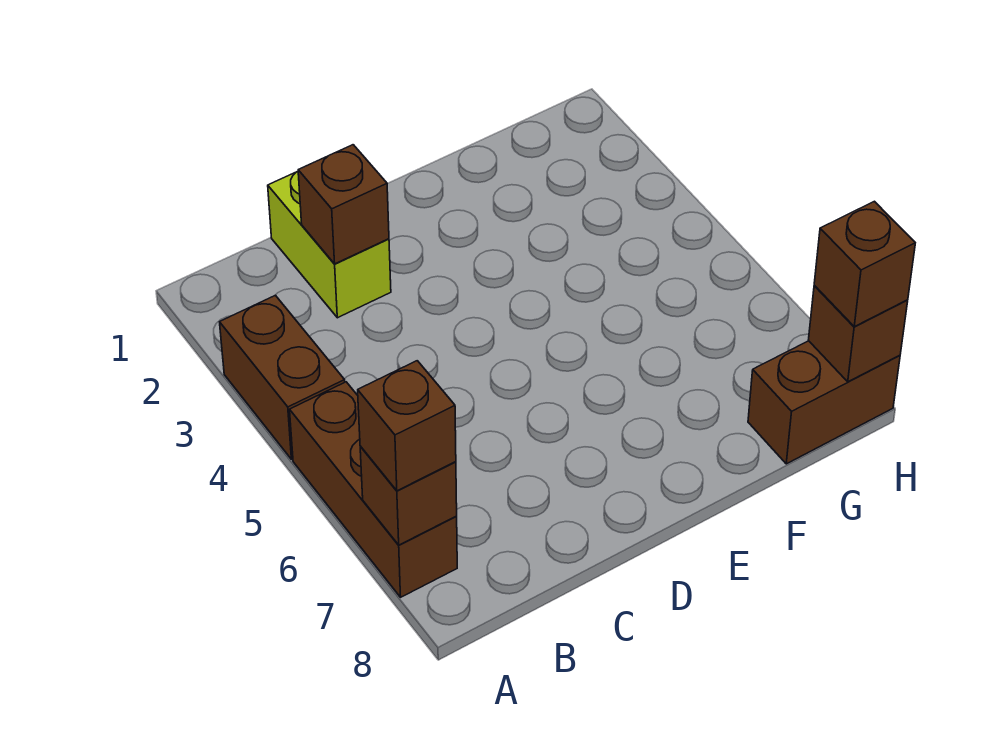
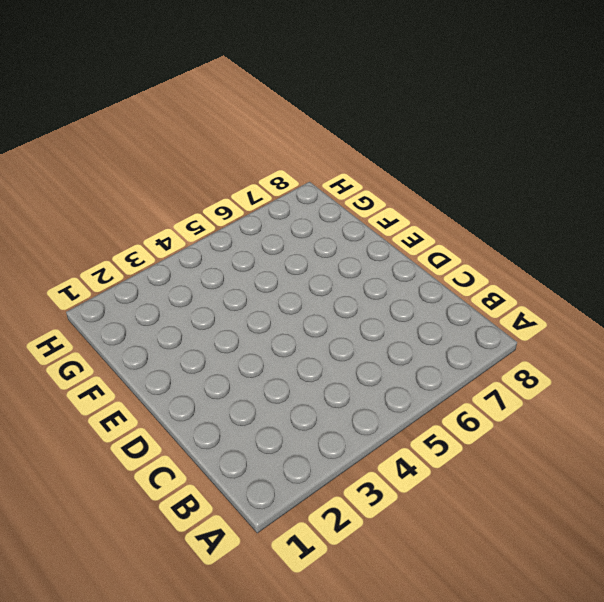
none -> brown 1x2 brick [220,295,345,459]
none -> brown 1x3 brick [290,382,457,597]

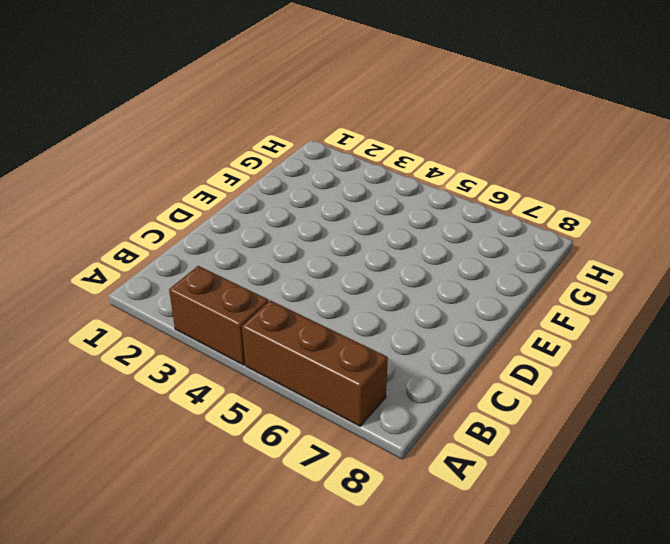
none -> lime 1x2 brick [268,171,391,318]
none -> brown 1x2 brick [748,341,900,464]

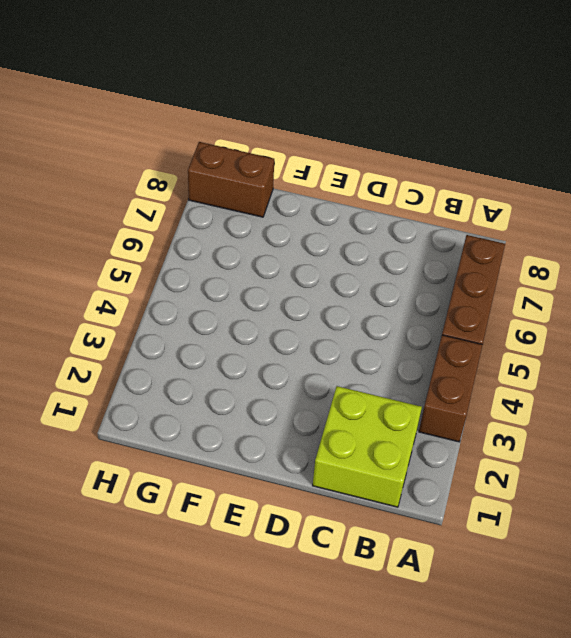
lime 2x2 brick [313,386,422,507] -> lime 1x2 brick [268,171,391,318]
none -> brown 1x1 brick [360,446,457,545]
none -> brown 1x1 brick [298,145,389,264]

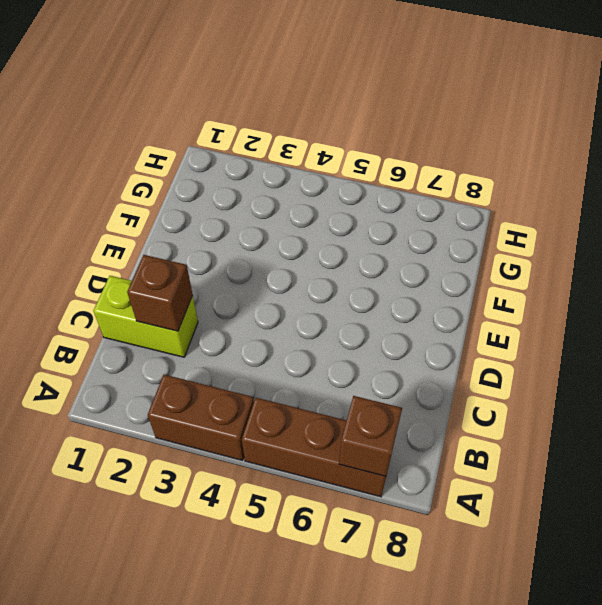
none -> brown 1x2 brick [748,341,900,464]
none -> brown 1x1 brick [808,285,908,382]

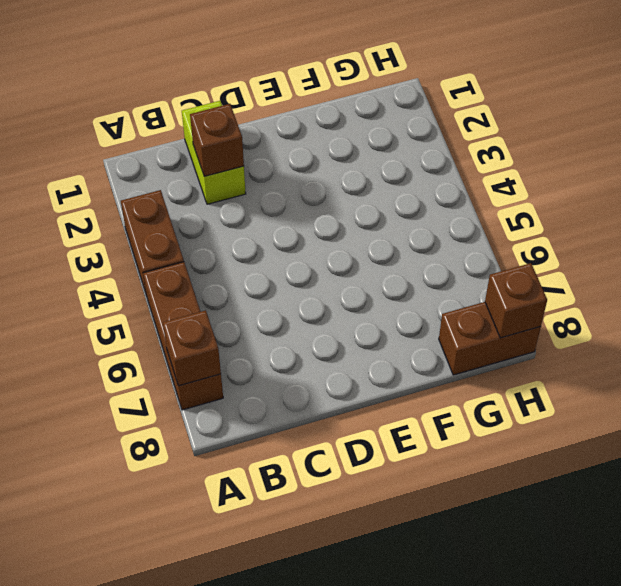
none -> brown 1x1 brick [358,361,456,491]
none -> brown 1x1 brick [814,201,915,327]

